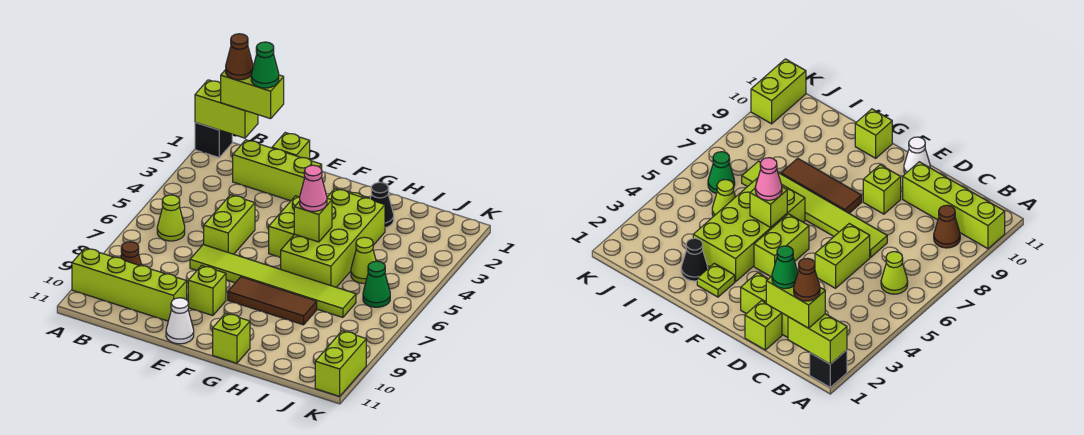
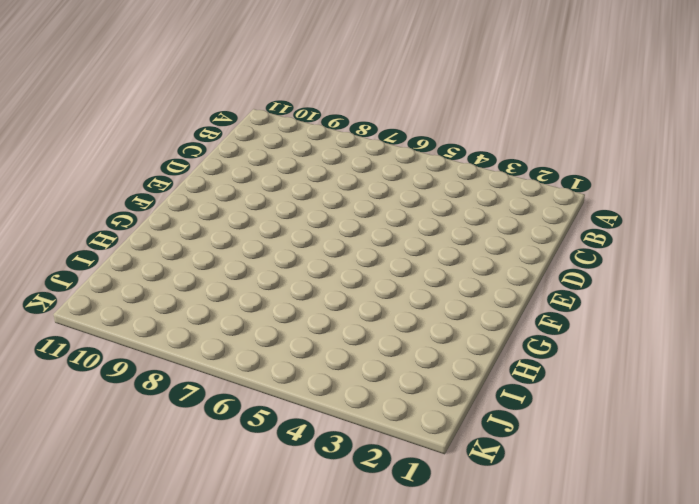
none -> black 1x1 brick [195,122,232,157]
none -> lime 1x4 brick [72,248,187,321]
none -> lime 1x1 cone [157,195,185,241]

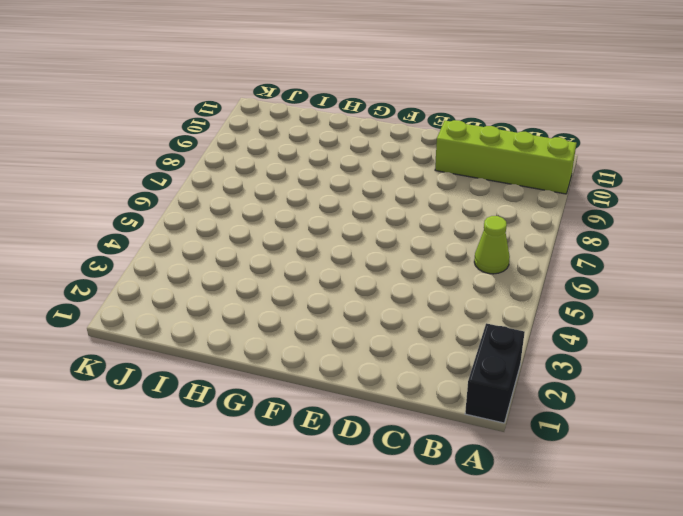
black 1x2 brick [465,323,525,423] -> black 1x1 brick [195,122,232,157]
none -> brown 1x1 cone [121,242,142,266]
none -> lime 1x3 brick [233,140,322,201]
none -> lime 1x1 brick [272,133,310,159]

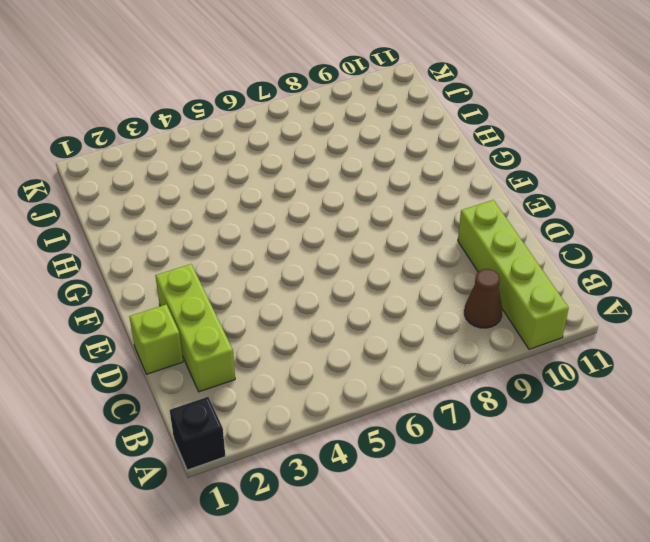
none -> lime 1x1 cone [157,195,185,241]
none -> lime 1x2 brick [204,195,255,254]
none -> lime 1x6 tile [190,244,356,317]

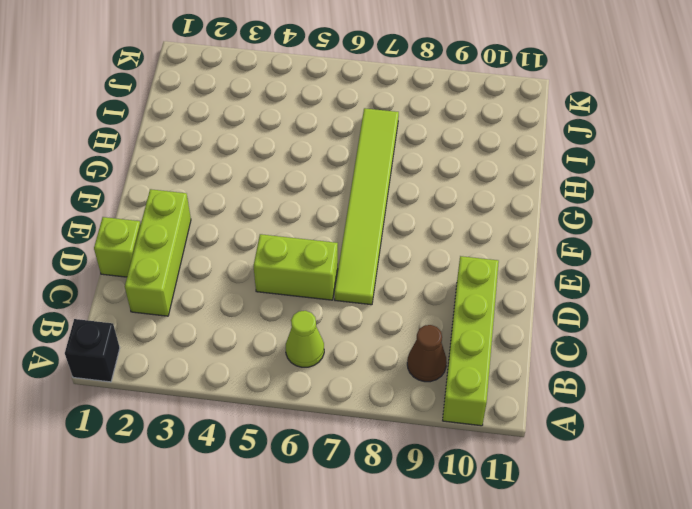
none -> lime 1x1 brick [188,266,226,316]
none -> white 1x1 cone [166,298,194,344]
none -> lime 1x2 brick [269,196,300,257]

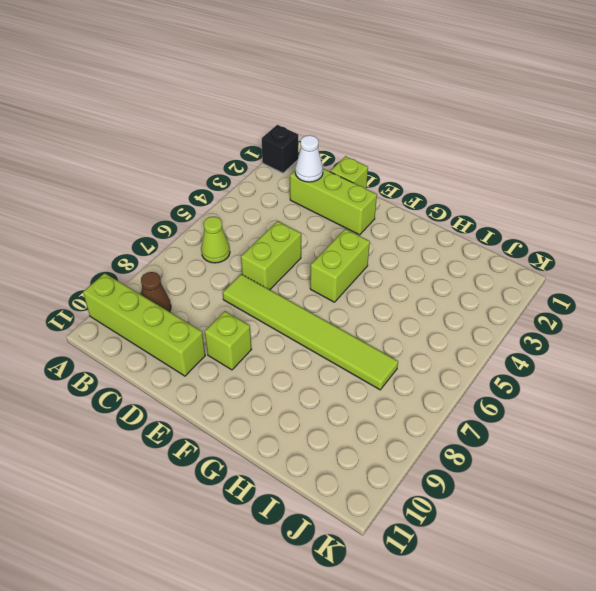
white 1x1 cone [295,135,323,182] -> white 1x1 cone moved to [166,298,194,344]
none -> brown 1x3 tile [228,277,317,325]
none -> lime 1x1 plate [697,263,735,297]
none -> lime 2x4 brick [281,189,385,287]

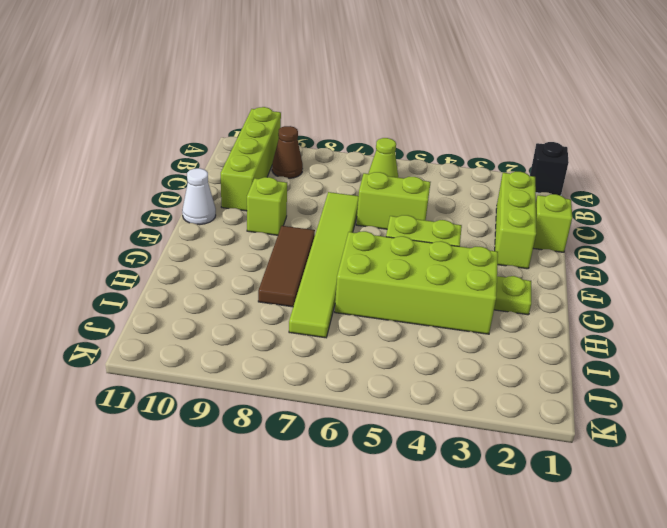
none -> lime 1x1 brick [213,313,250,363]
none -> black 1x1 cone [370,182,394,228]
none -> lime 1x1 cone [351,237,376,283]

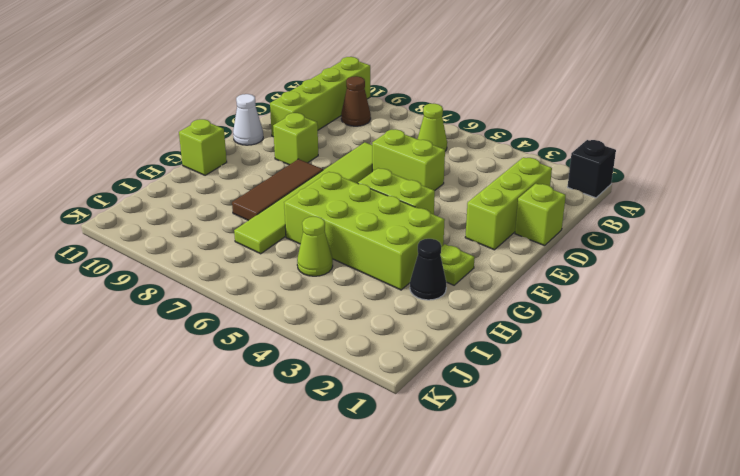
none -> green 1x1 cone [363,261,390,307]
none -> lime 1x2 brick [315,331,366,396]
none -> lime 1x2 brick [195,80,258,138]

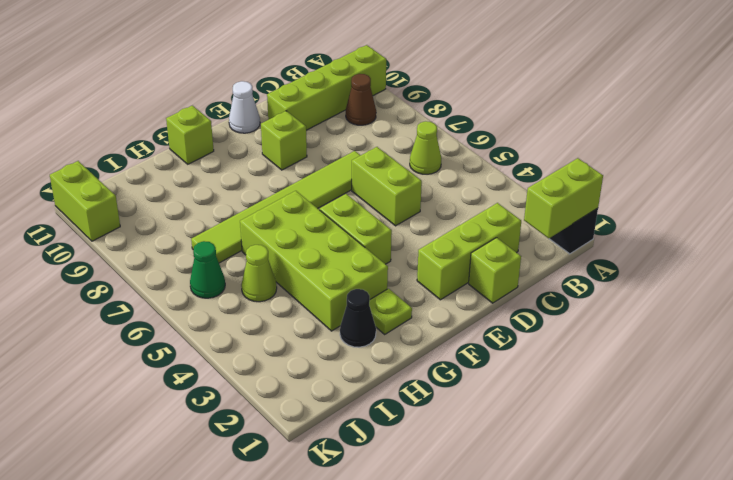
none -> brown 1x3 tile [228,277,317,325]
none -> lime 1x1 brick [294,198,332,242]
none -> lime 1x2 brick [221,70,284,119]

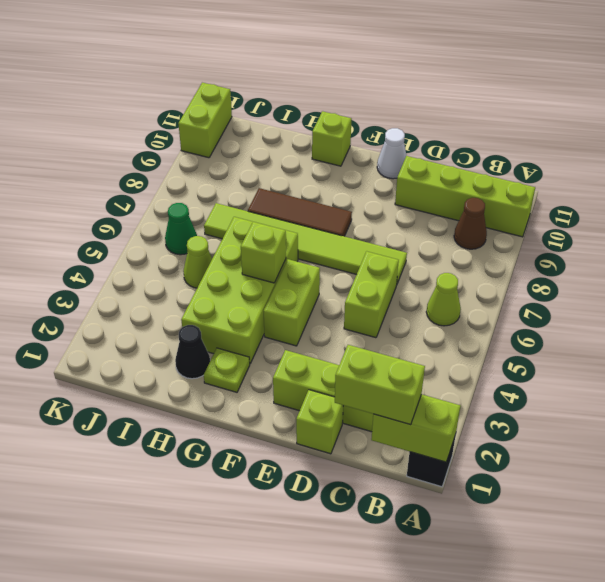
none -> lime 1x1 brick [188,266,226,316]
none -> pink 1x1 cone [300,165,327,211]
none -> brown 1x1 cone [226,34,253,80]

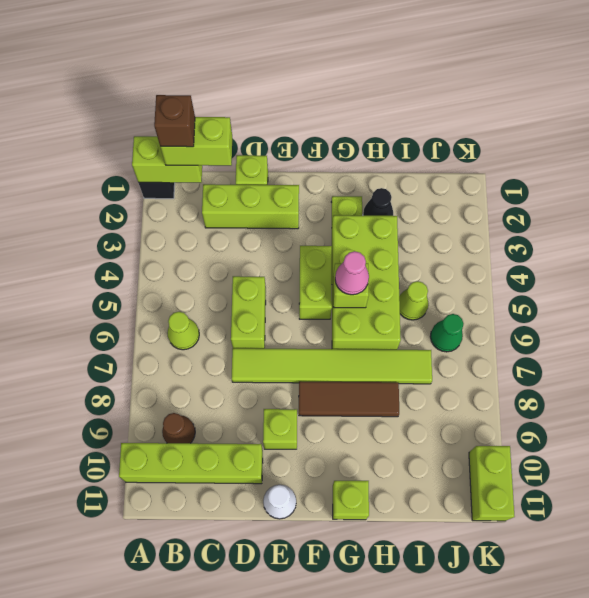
brown 1x1 brick [154,95,195,147] -> brown 1x1 cone [226,34,253,80]
none -> green 1x1 cone [251,42,279,88]

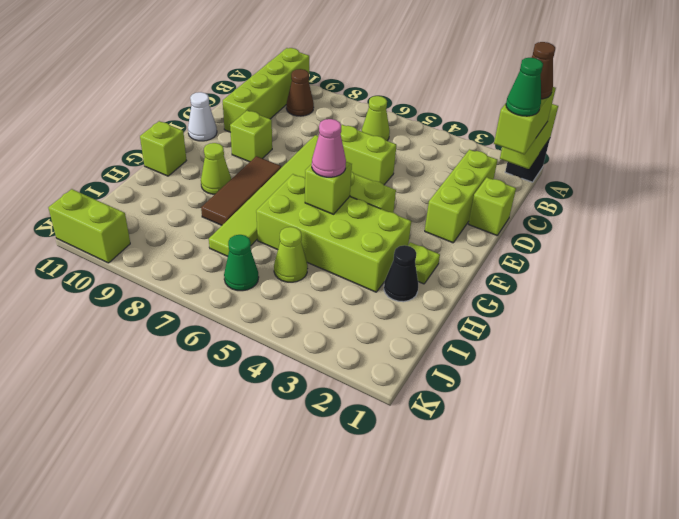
lime 1x1 cone [201,143,231,194] -> none

